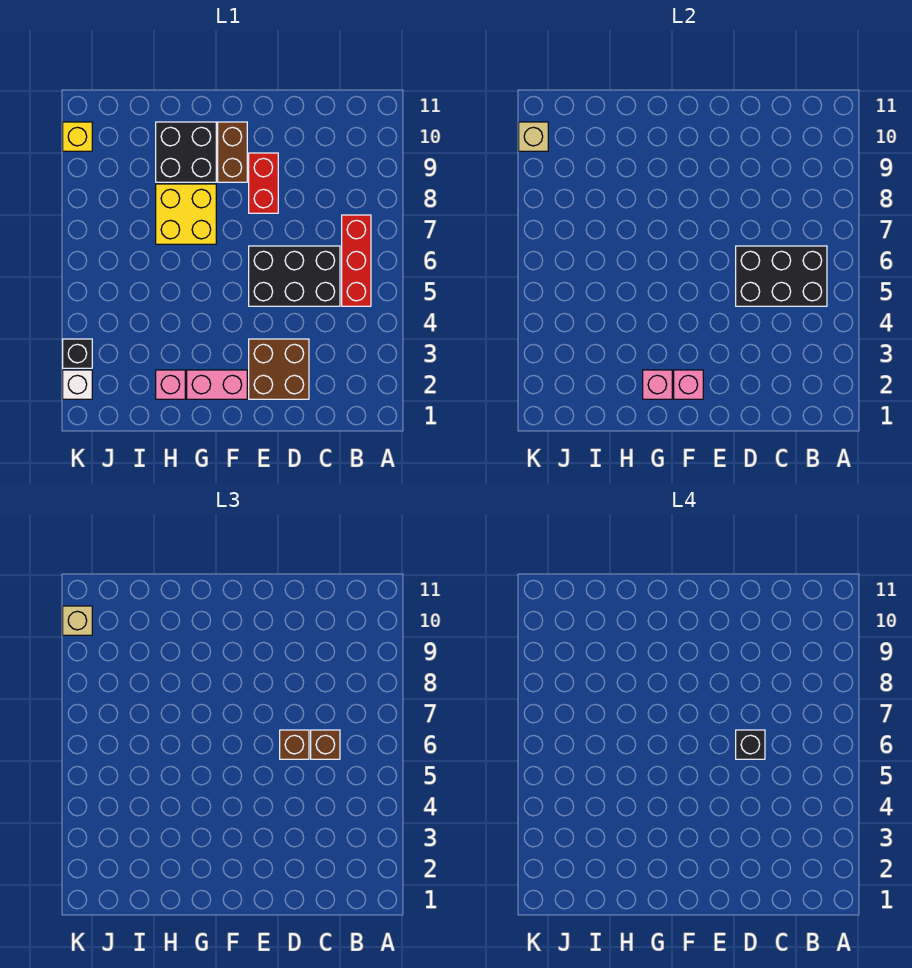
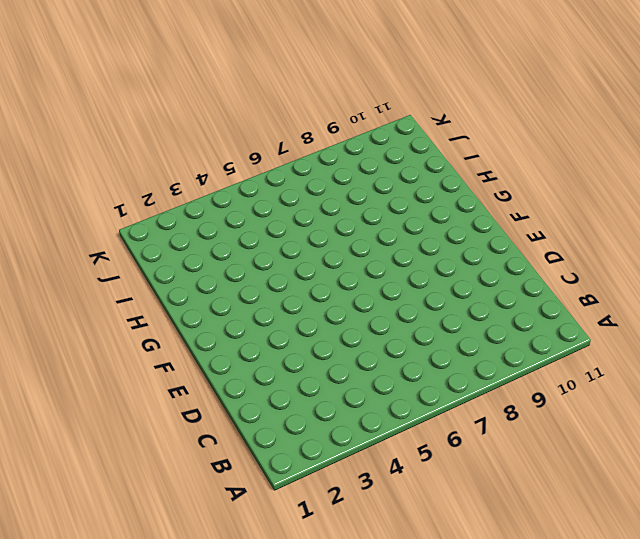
none -> red 1x3 brick [342,215,371,306]
none -> black 2x3 brick [249,246,340,306]
none -> brown 2x2 brick [249,339,309,399]

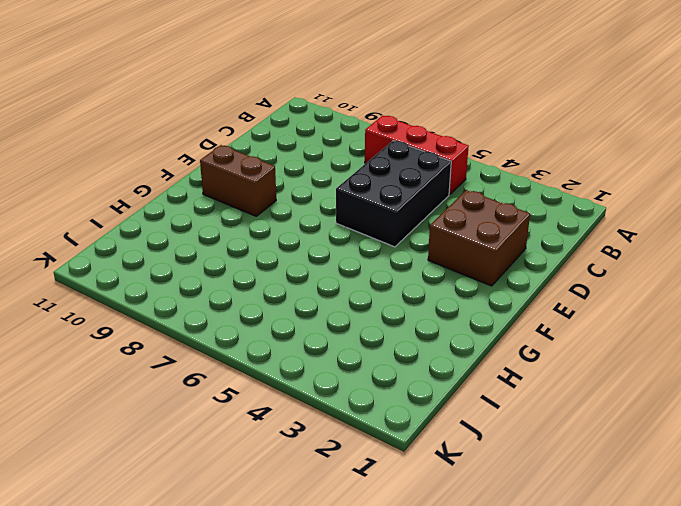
none -> red 1x2 brick [249,153,278,213]
none -> pink 1x2 brick [187,370,247,399]
none -> yellow 2x2 brick [156,184,216,244]

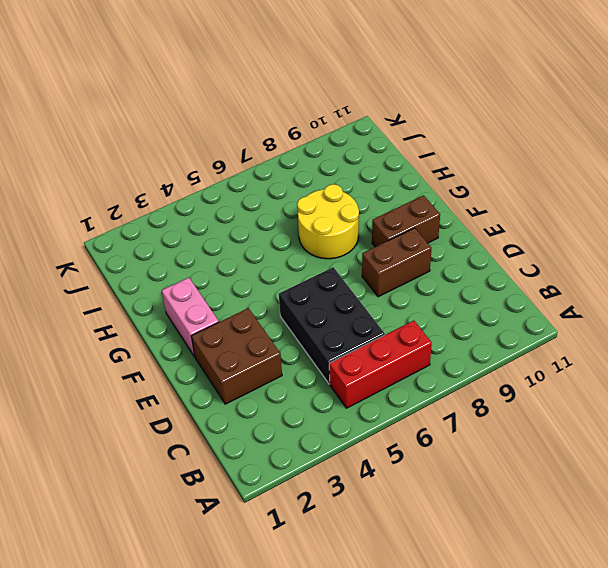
brown 1x2 brick [362,228,432,297] -> red 1x2 brick [249,153,278,213]
yellow 2x2 round brick [297,184,359,259] -> yellow 2x2 brick [156,184,216,244]
none -> black 2x2 brick [156,122,216,182]
none -> pink 1x1 brick [156,370,185,399]
none -> white 1x1 brick [63,370,92,399]

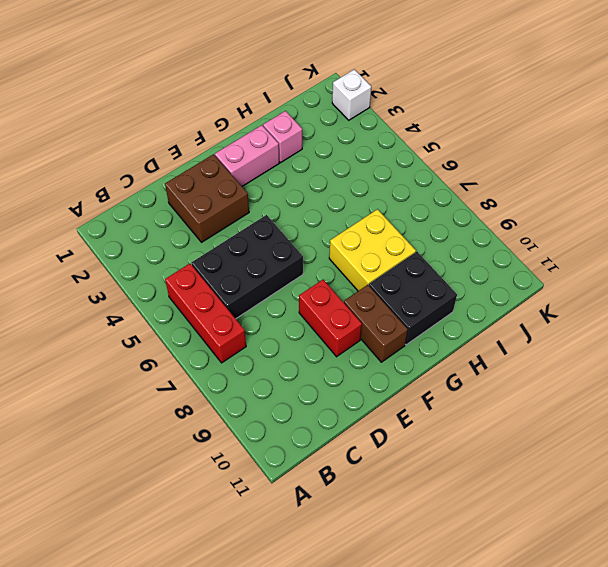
none -> black 1x1 brick [63,339,92,368]
none -> yellow 1x1 brick [63,122,92,151]
none -> black 2x3 brick [736,246,827,306]

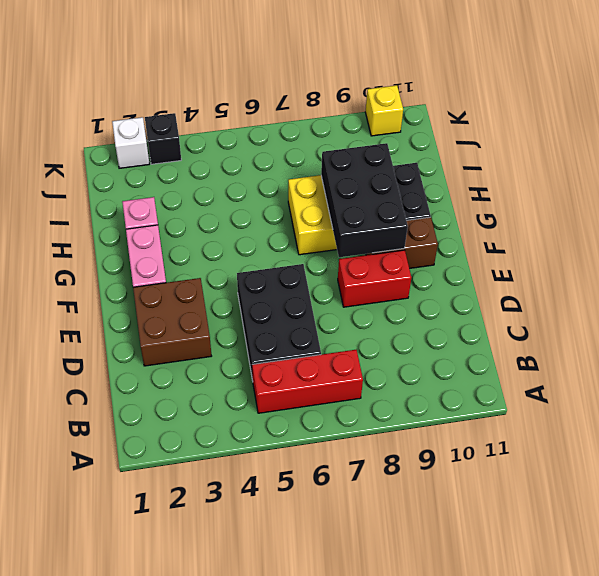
black 2x3 brick [321,143,408,257] -> black 2x3 brick moved to [736,246,827,306]
none -> pink 1x1 brick [674,370,703,399]
none -> pink 1x1 brick [643,370,672,399]
none -> tan 1x1 brick [519,122,548,151]

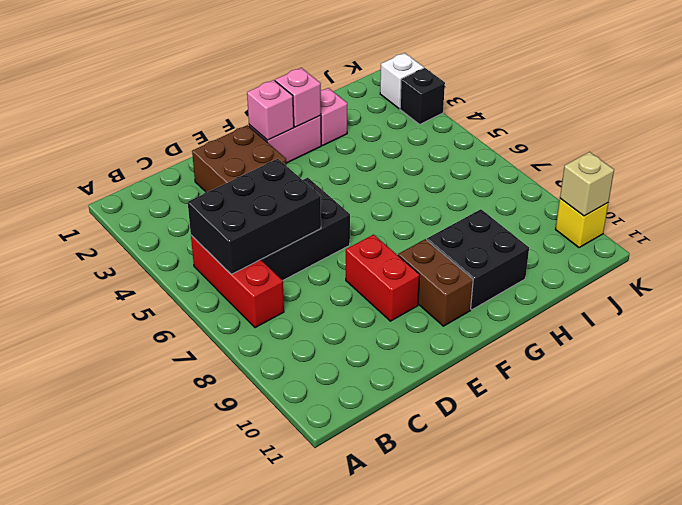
none -> yellow 2x2 brick [156,184,216,244]
none -> brown 1x1 brick [311,730,340,759]
none -> brown 1x1 brick [280,730,309,759]

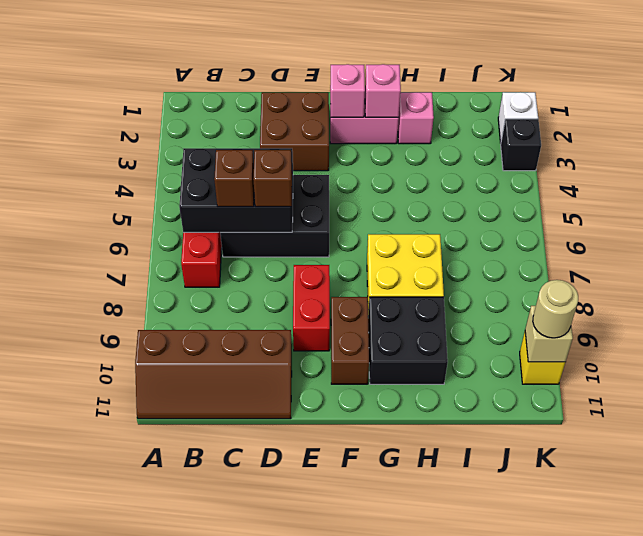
brown 2x4 slope [135,330,292,419] -> none
tan 1x1 round brick [533,280,578,338] -> tan 1x1 brick [63,606,92,635]
none -> black 1x1 brick [736,730,765,759]

